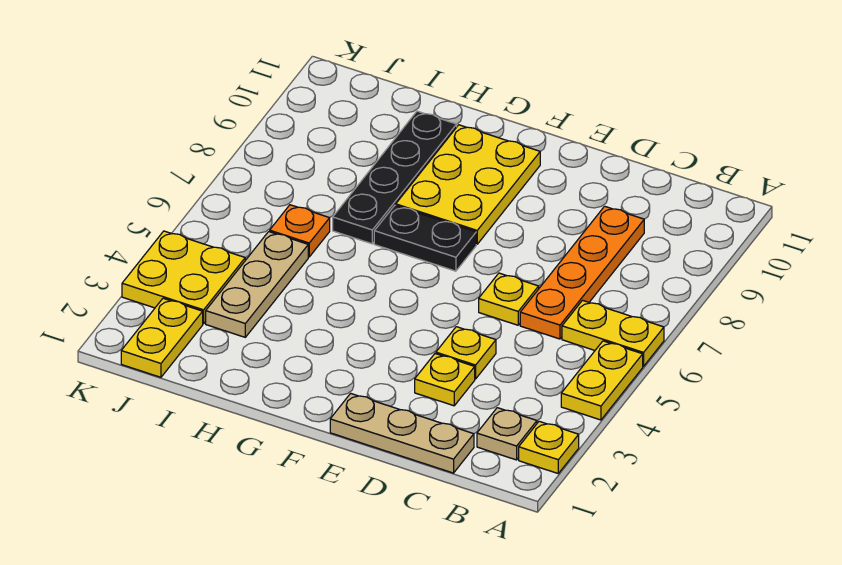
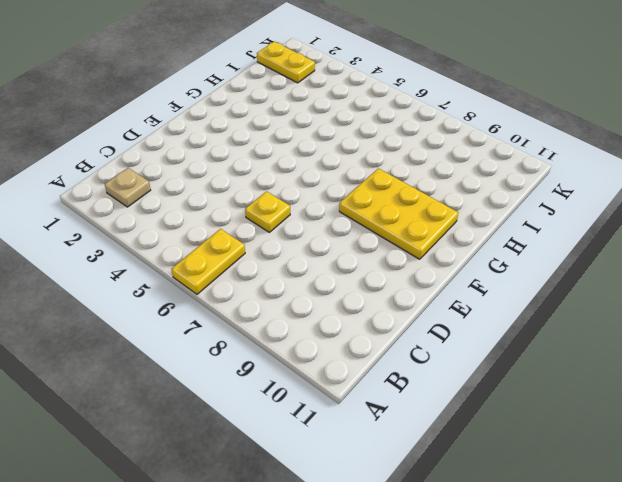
none -> yellow 1x1 plate [519,421,579,473]
none -> yellow 1x2 plate [561,341,643,420]
none -> tan 1x3 plate [330,393,474,473]

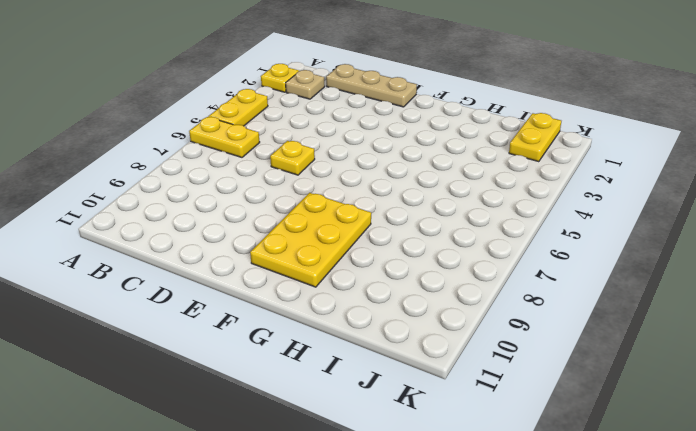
none -> orange 1x4 plate [520,206,644,339]
none -> yellow 1x1 plate [415,354,475,406]
none -> yellow 1x1 plate [436,327,496,379]

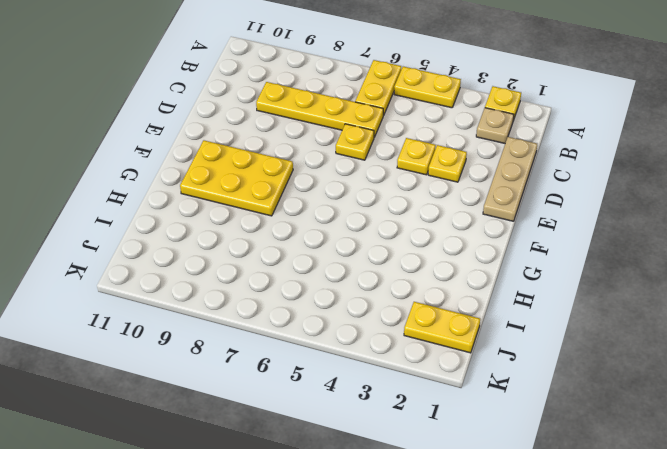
yellow 1x4 plate [256,82,384,137] -> orange 1x4 plate [520,206,644,339]
none -> black 1x2 plate [374,205,476,271]
none -> black 1x4 plate [333,111,457,244]
none -> tan 1x3 plate [206,232,308,337]

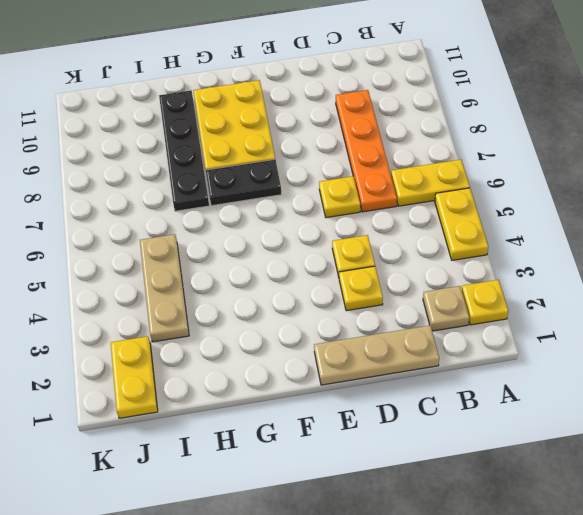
none -> orange 1x1 plate [270,205,330,257]
none -> yellow 2x2 plate [122,231,245,324]

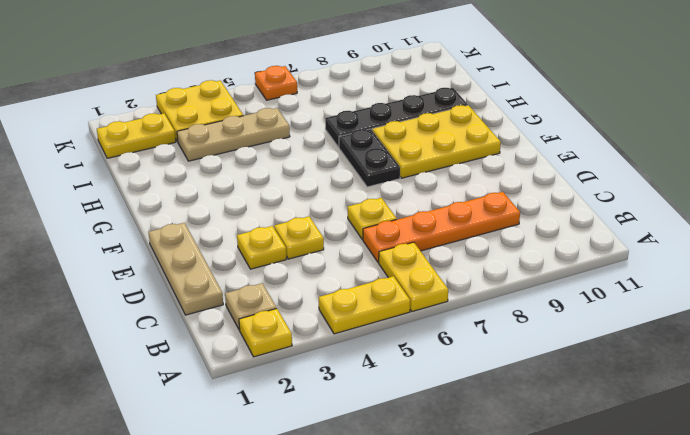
orange 1x1 plate [255,66,297,100] -> orange 1x1 plate moved to [270,205,330,257]

